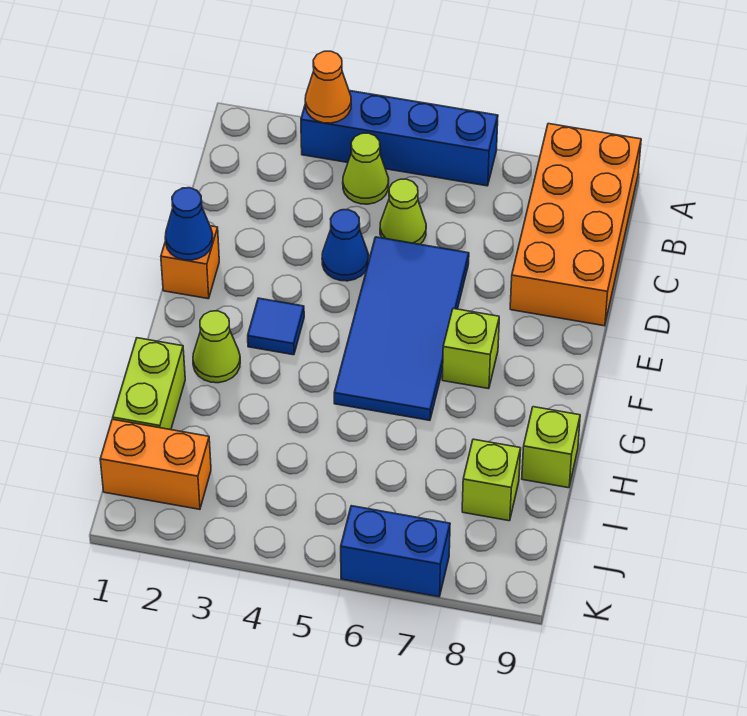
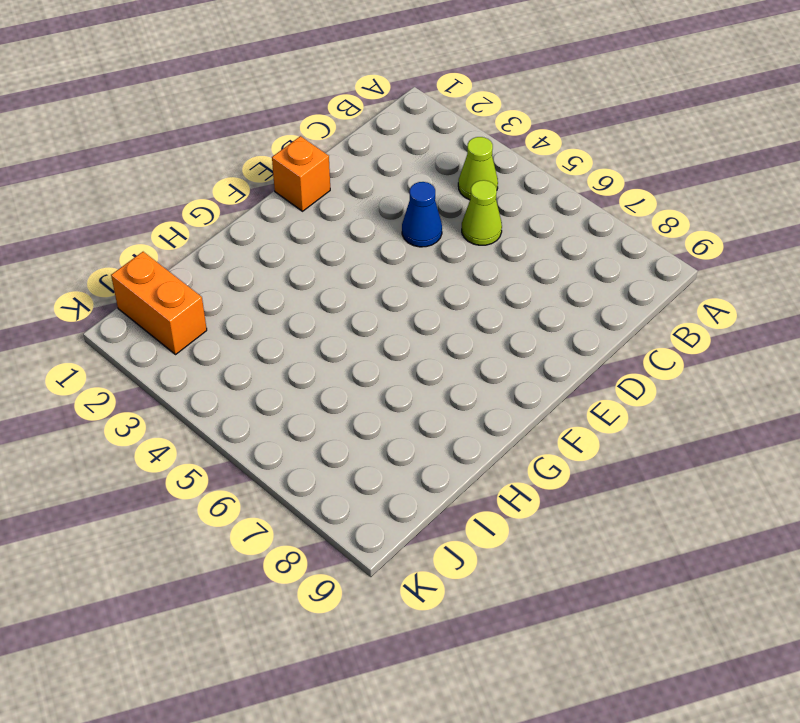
none -> blue 1x4 brick [301,91,498,186]
none -> orange 2x4 brick [510,124,641,326]
none -> blue 2x4 tile [334,237,469,420]

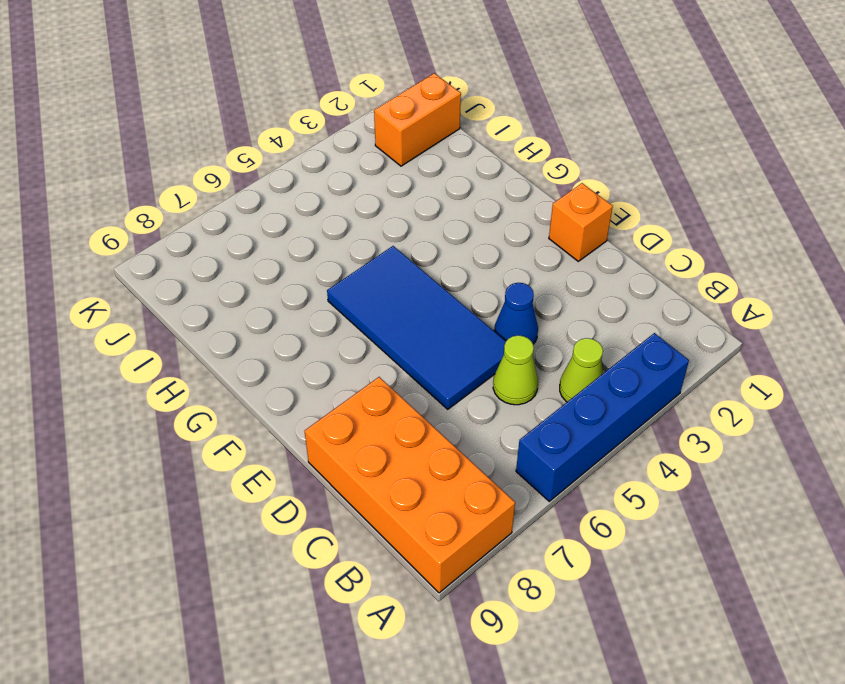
none -> blue 1x1 tile [248,298,304,355]
none -> lime 1x1 brick [442,309,499,389]
none -> lime 1x1 cone [193,311,240,383]

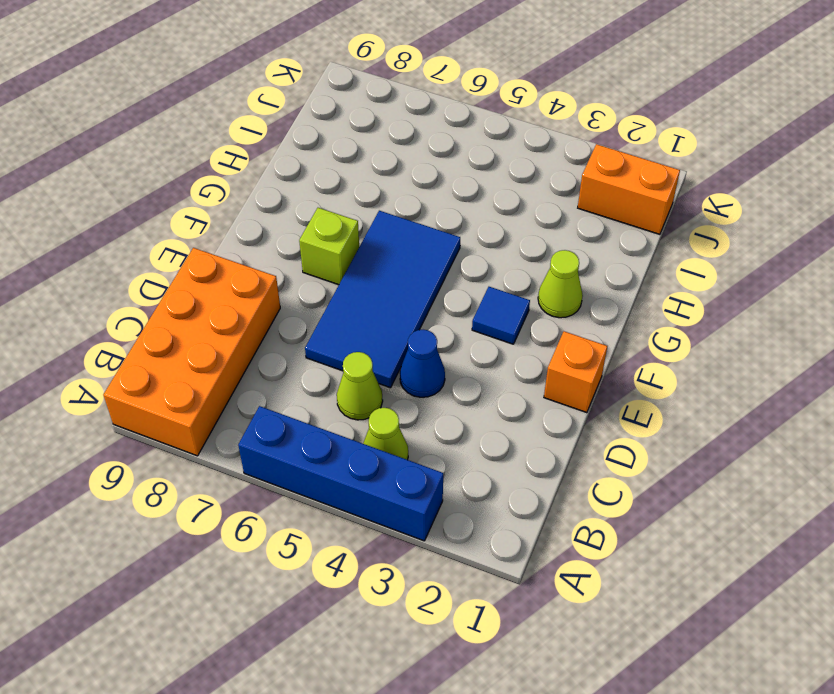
none -> lime 1x2 brick [113,338,185,430]
none -> lime 1x1 brick [522,407,580,488]
none -> lime 1x1 brick [462,439,521,521]

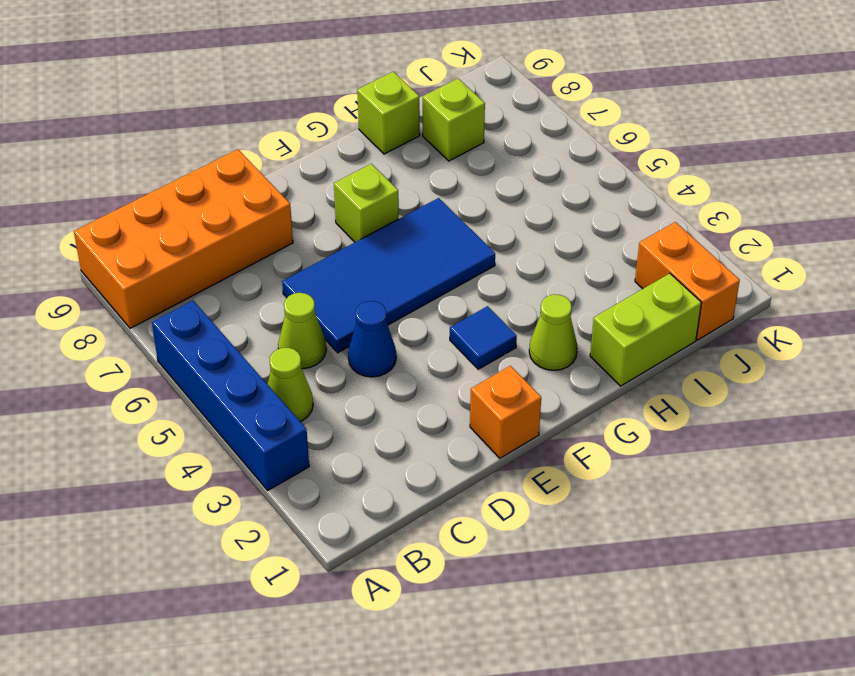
none -> blue 1x2 brick [341,506,450,597]
none -> orange 1x1 cone [305,51,351,123]
none -> blue 1x1 cone [165,188,213,260]

